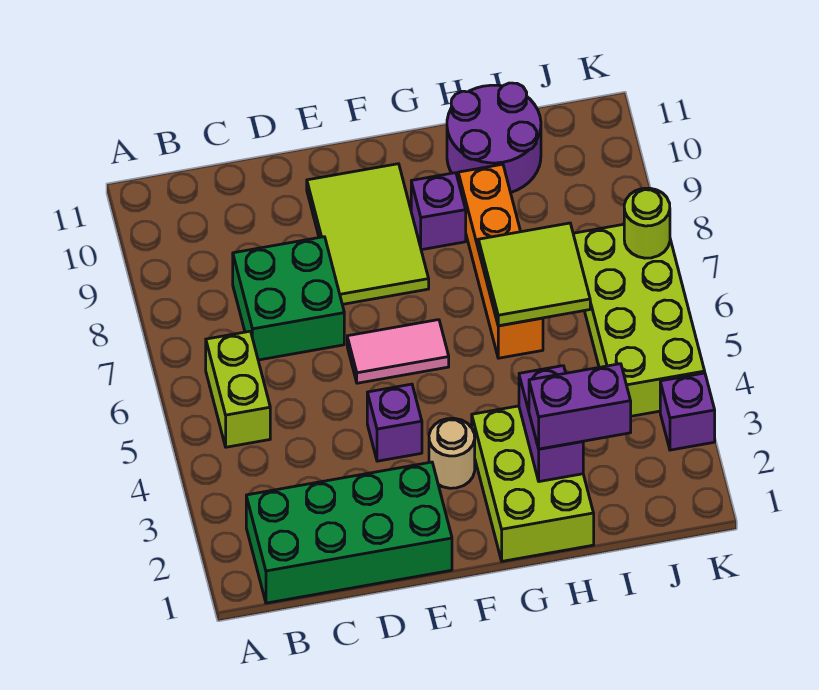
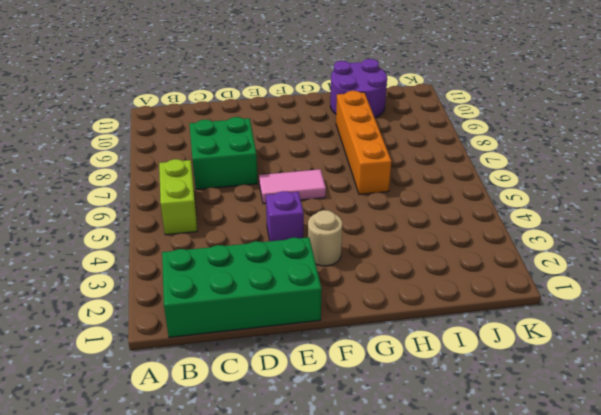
none -> lime 2x3 tile [307,164,429,304]
none -> lime 2x3 brick [472,406,594,561]
none -> purple 1x1 brick [411,173,466,250]

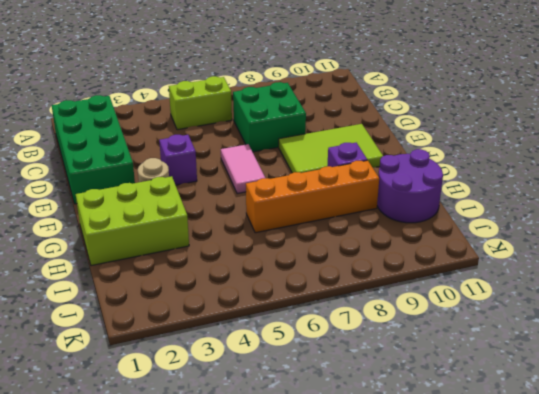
none -> lime 2x4 brick [573,224,705,416]
none -> purple 1x1 brick [660,373,715,450]
none -> purple 1x2 brick [519,366,583,482]

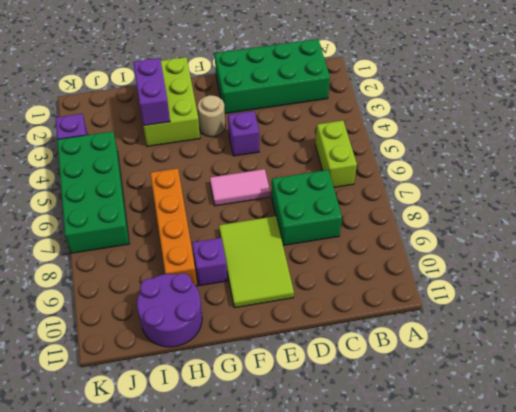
green 2x4 brick [57,131,129,253] -> lime 2x4 brick [573,224,705,416]
none -> lime 2x2 tile [478,223,590,326]
none -> lime 1x1 round brick [624,188,670,258]
none -> purple 1x2 brick [529,364,631,449]

